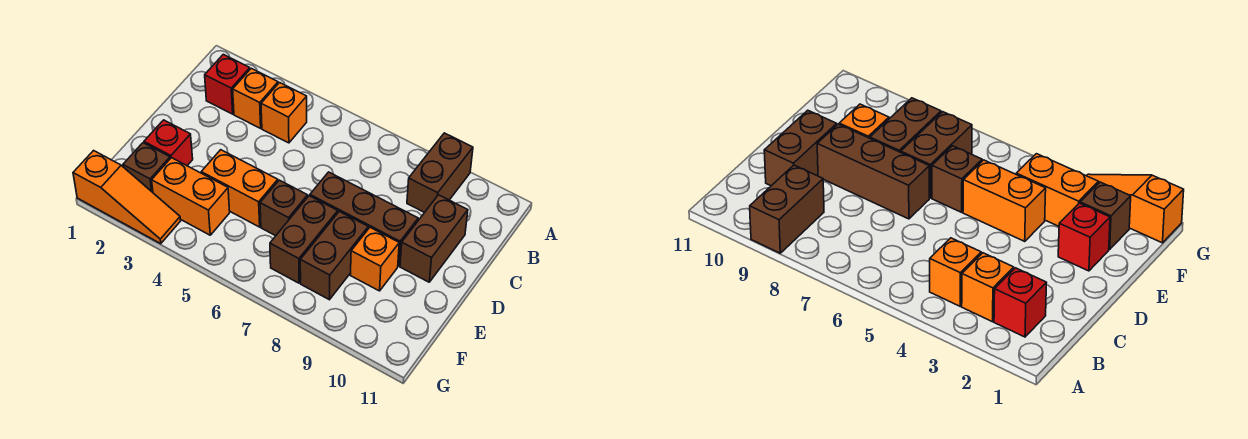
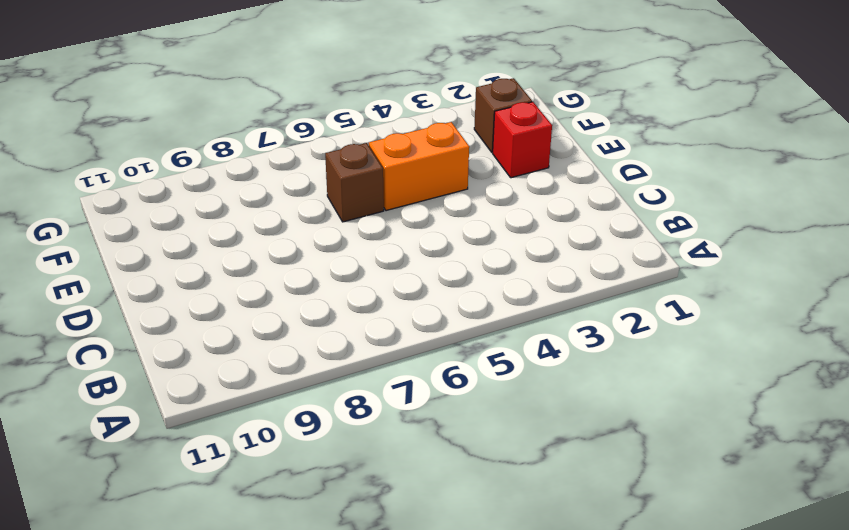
none -> brown 1x2 brick [407,133,473,213]
none -> red 1x1 brick [205,54,250,114]
none -> orange 1x1 brick [233,68,278,128]

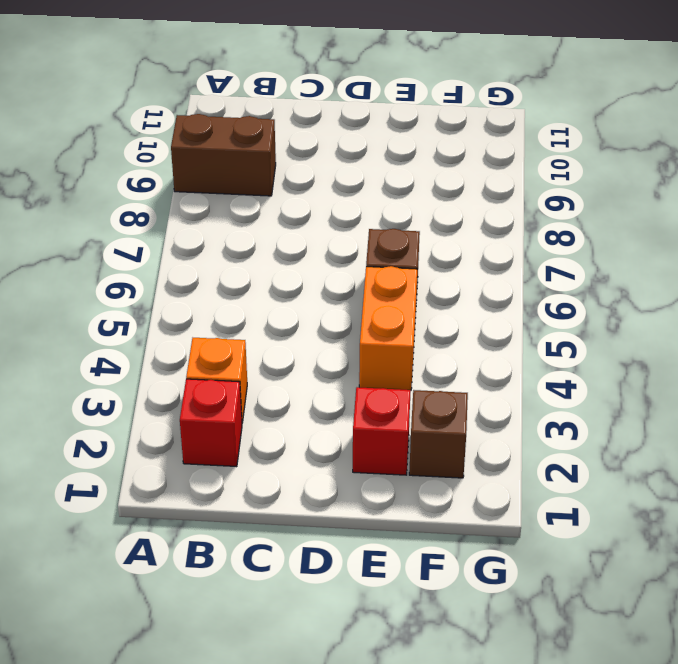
none -> orange 1x1 brick [261,83,307,143]
none -> brown 1x2 brick [400,195,468,282]
none -> brown 1x3 brick [310,172,418,266]

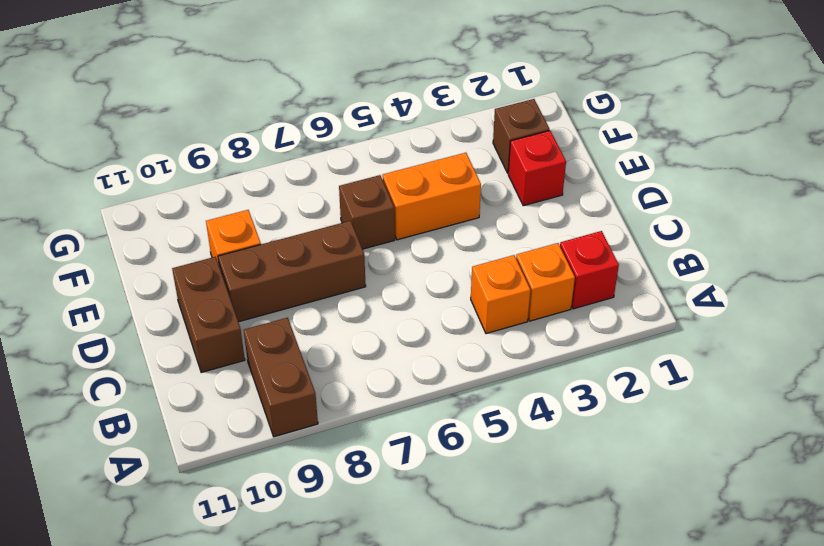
none -> brown 1x2 brick [270,196,338,283]
none -> brown 1x2 brick [300,211,368,300]
none -> orange 1x2 brick [152,158,230,235]

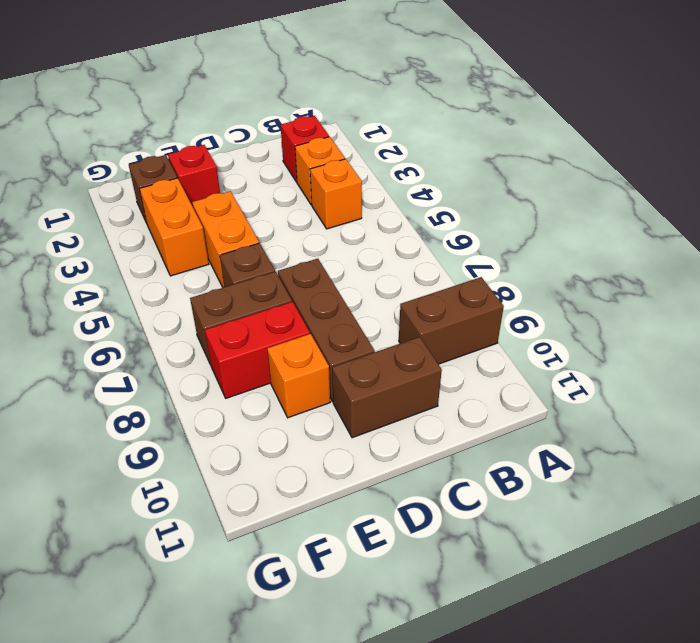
red 1x2 brick [205,302,310,398] -> brown 1x2 brick [300,211,368,300]
none -> orange 1x3 slope [73,151,181,244]

